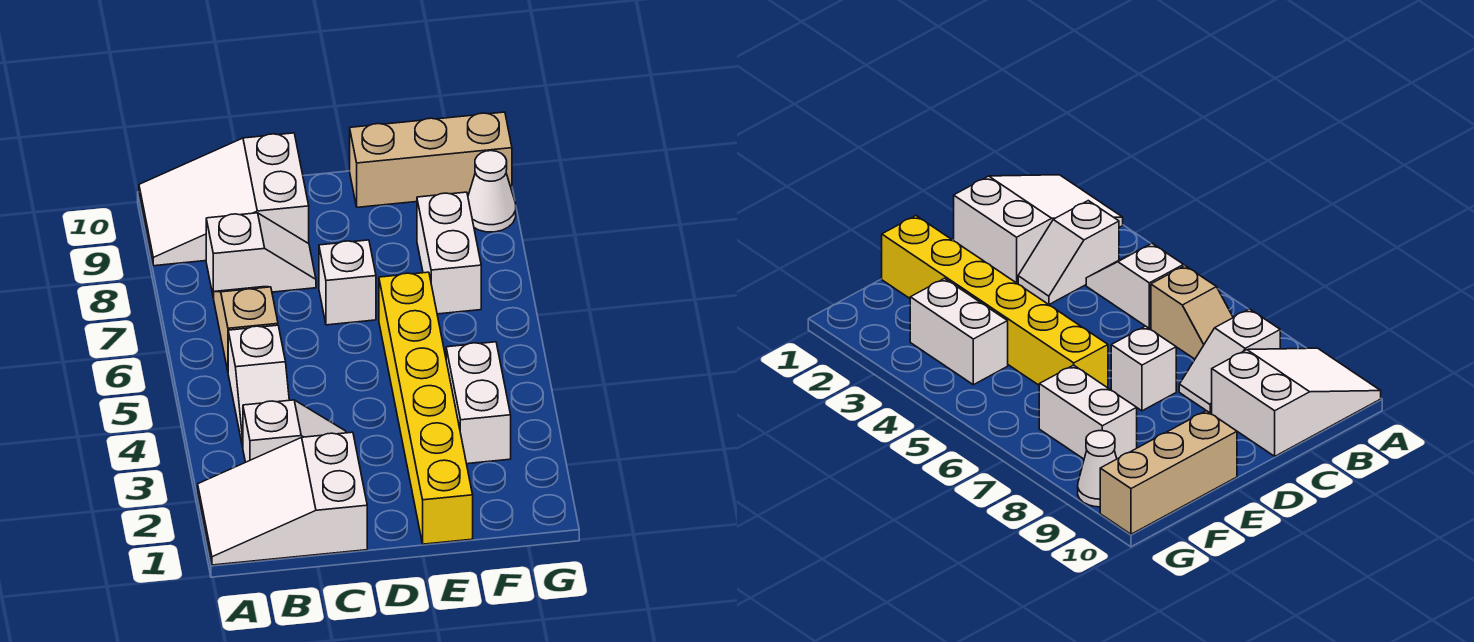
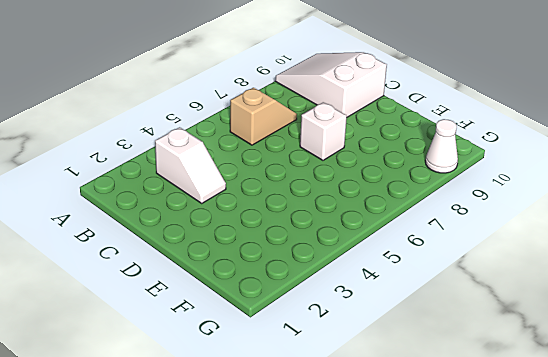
none -> white 2x3 slope [198,432,367,565]
none -> white 1x2 slope [228,325,289,447]
none -> white 1x2 slope [206,213,316,298]

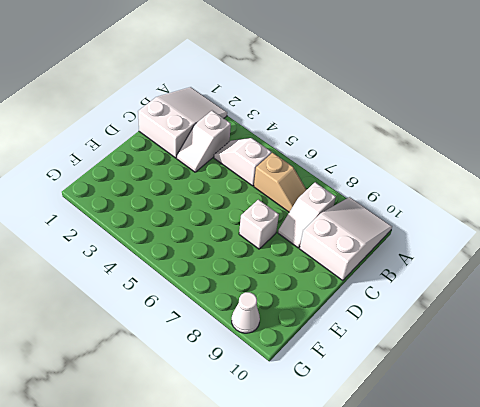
none -> yellow 1x6 brick [379,272,473,544]
none -> tan 1x3 brick [350,112,512,207]
none -> white 1x2 brick [446,342,511,464]

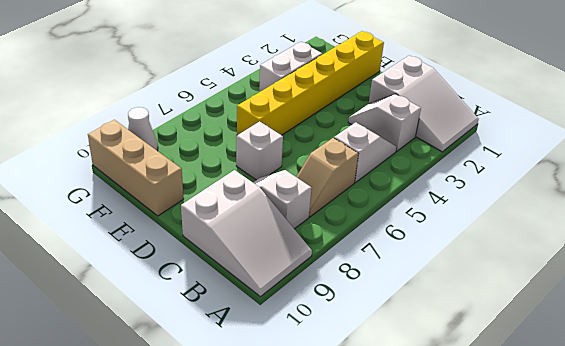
none -> white 1x2 brick [417,192,481,314]

